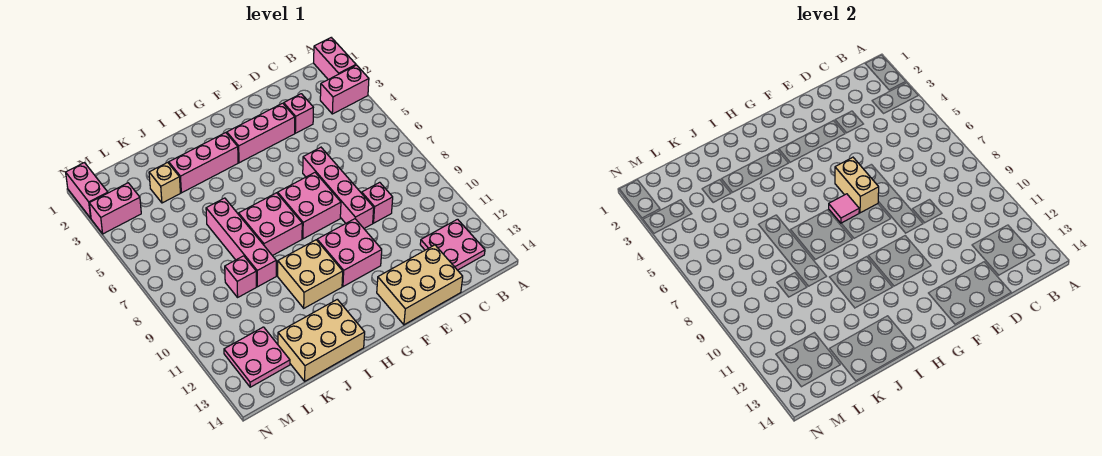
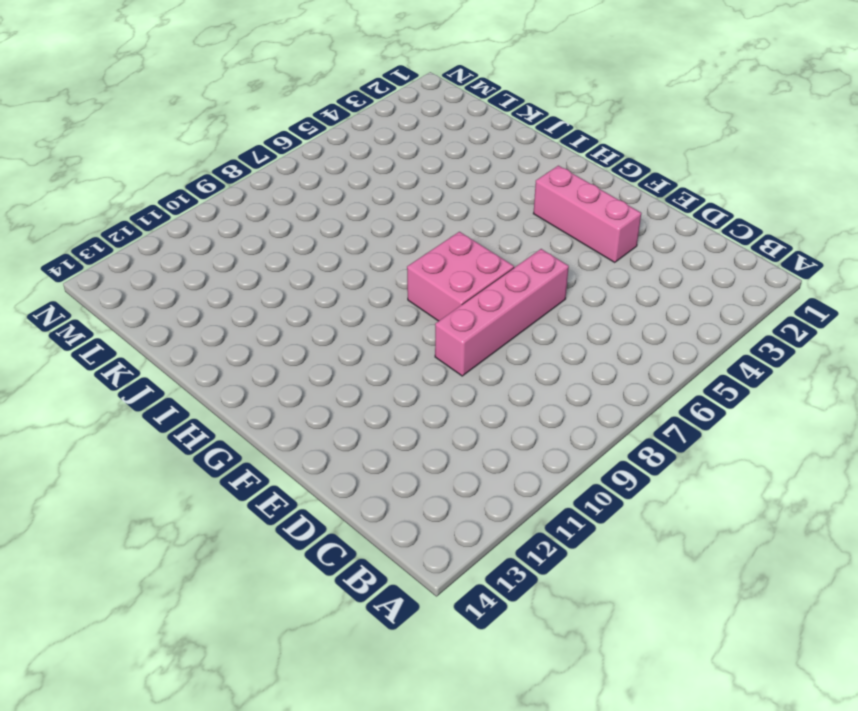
none -> pink 1x2 brick [314,38,356,80]
none -> pink 1x2 brick [320,65,369,114]
none -> pink 2x2 plate [420,219,485,270]

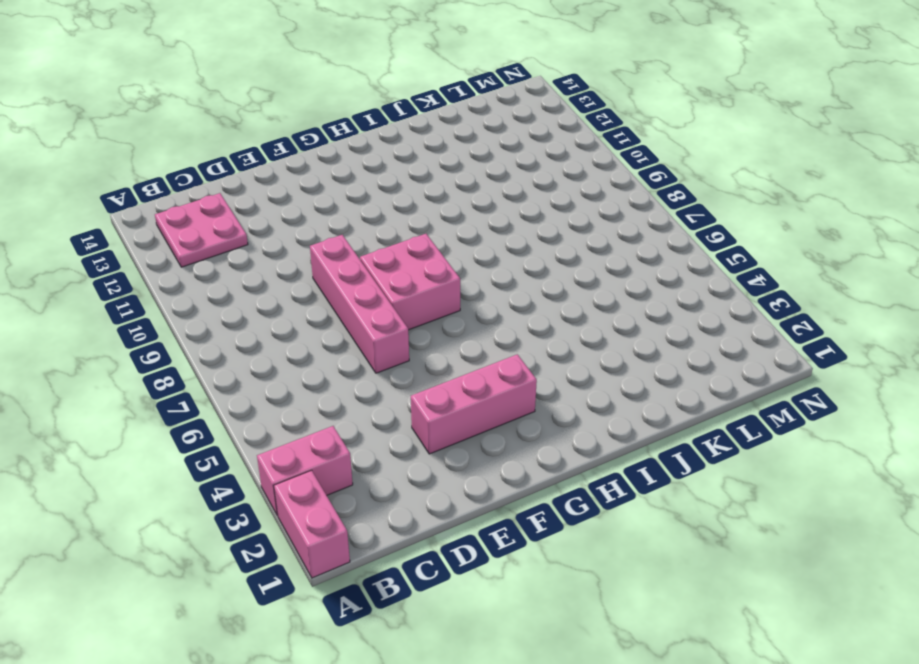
none -> pink 1x1 brick [284,94,313,133]
none -> pink 1x1 brick [362,182,393,223]
none -> tan 2x3 brick [377,245,463,325]

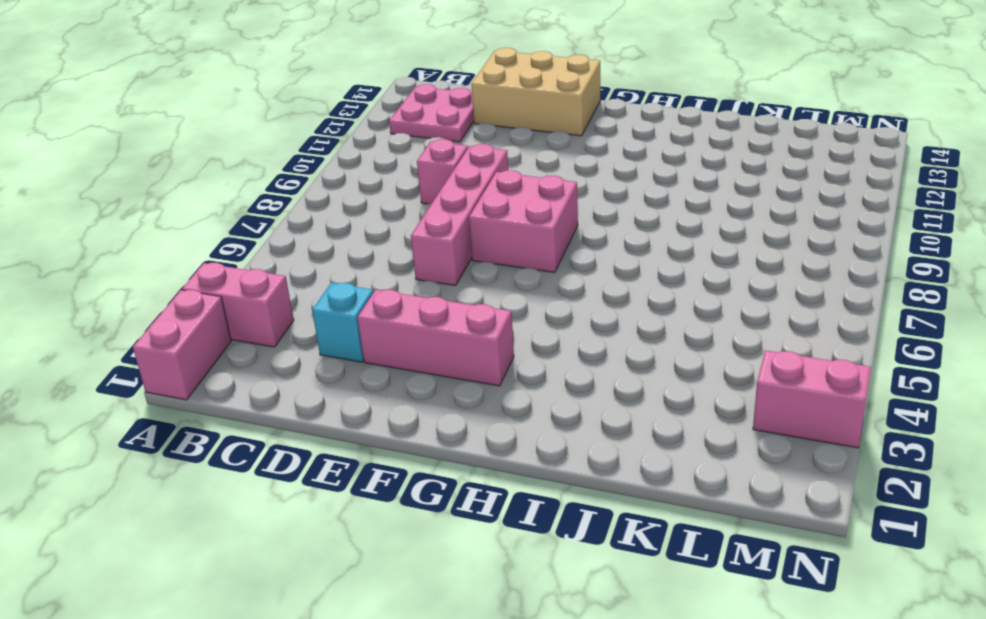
cyan 1x1 brick [312,283,373,362] -> pink 1x1 brick [284,94,313,133]
none -> pink 2x2 brick [317,219,382,287]
none -> pink 1x3 brick [169,133,238,193]
none -> pink 2x2 brick [239,193,302,256]

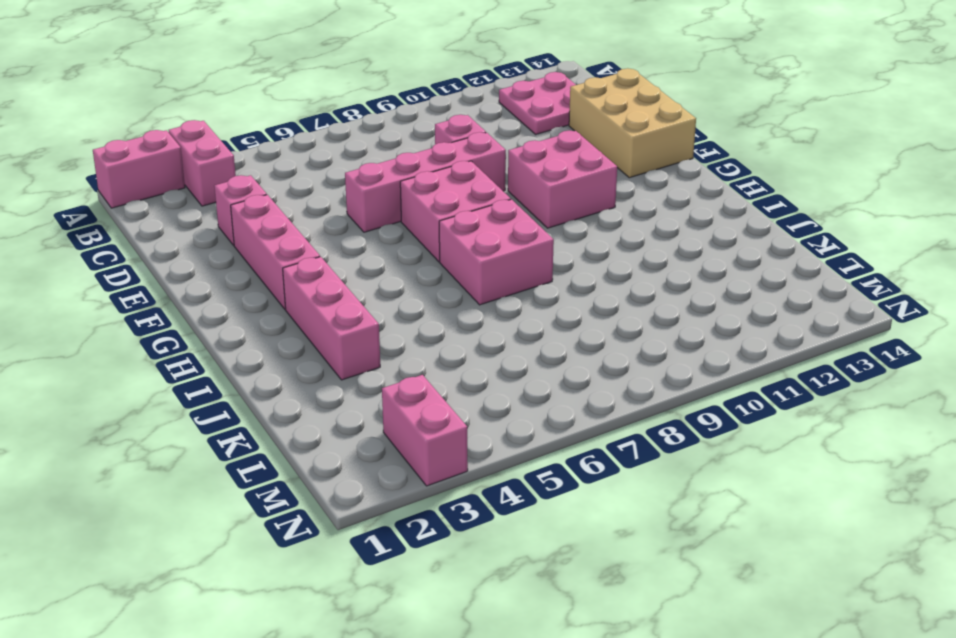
none -> tan 2x2 brick [278,240,343,308]
none -> tan 2x3 brick [278,299,365,381]
none -> pink 1x4 brick [206,198,276,287]

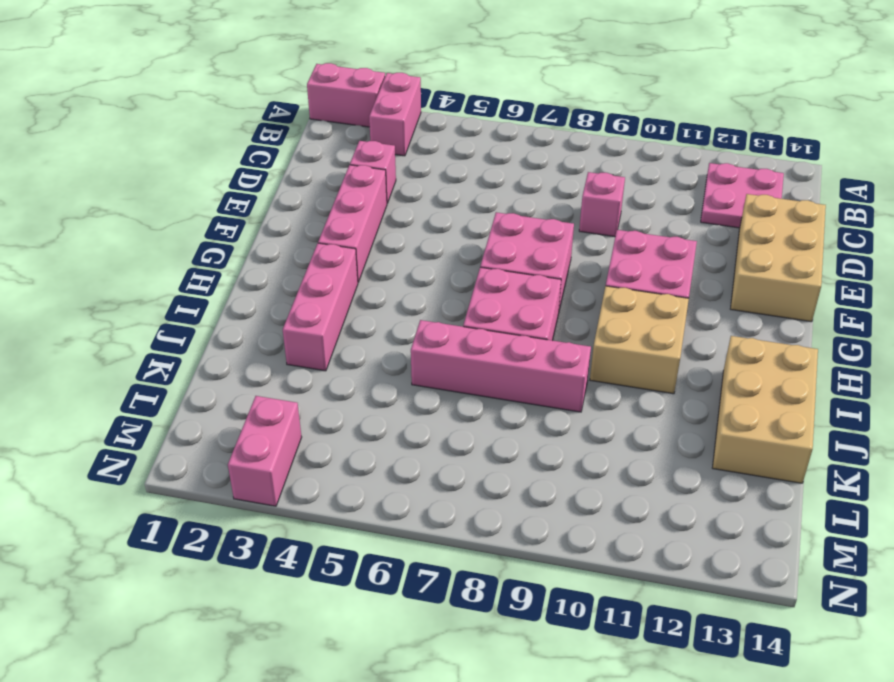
none -> pink 1x4 brick [303,147,374,228]
none -> tan 1x1 brick [149,162,180,203]
none -> pink 1x1 brick [225,256,256,297]

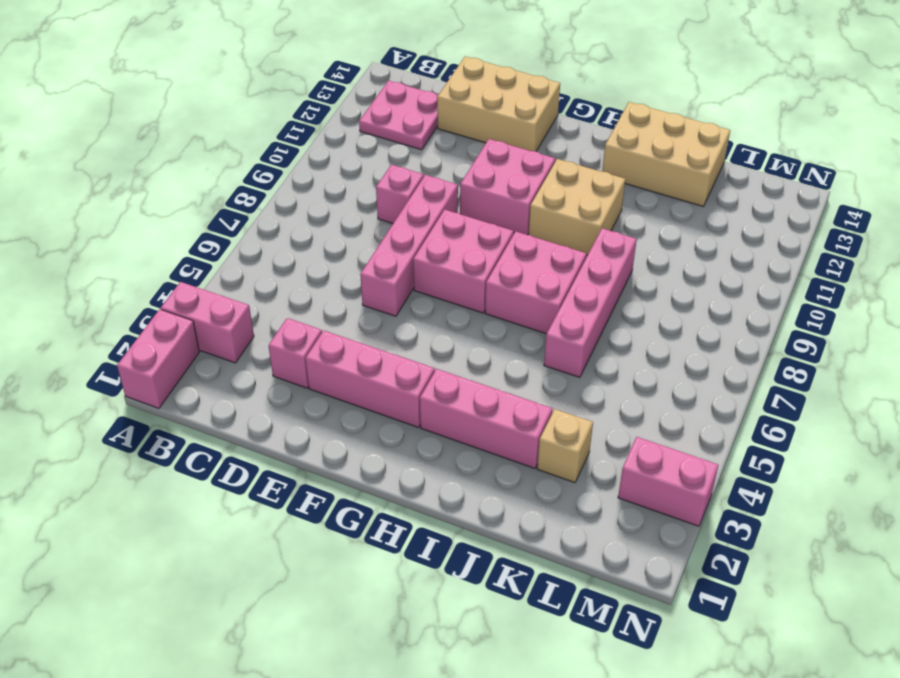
none -> pink 1x1 brick [225,256,256,297]
none -> pink 2x2 plate [224,327,290,387]
none -> pink 1x2 brick [66,163,108,218]

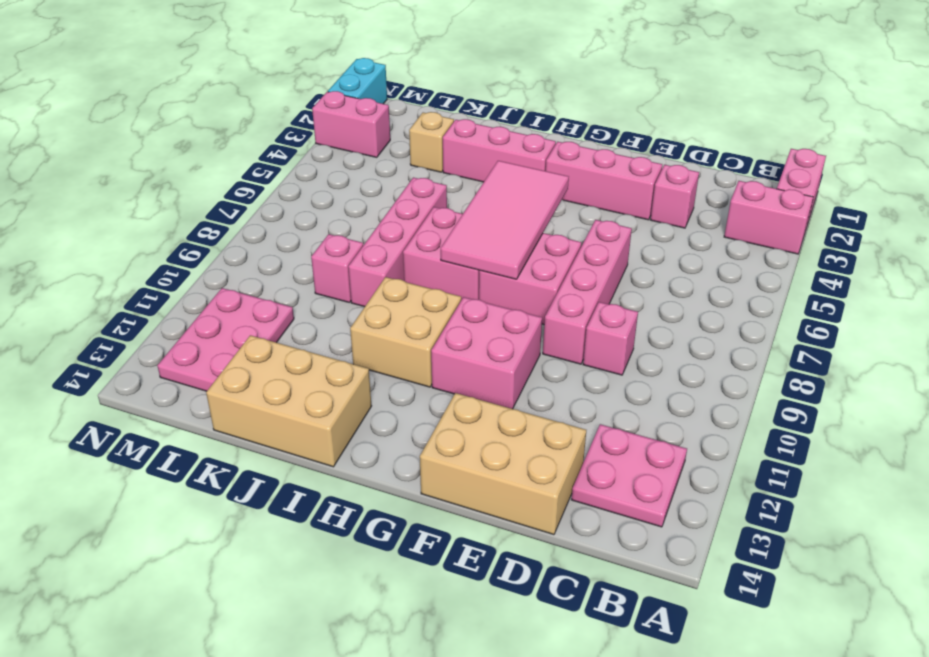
pink 2x4 tile [441,161,569,279] -> pink 1x1 tile [829,194,859,223]
pink 2x3 plate [157,288,294,391] -> pink 2x2 plate [224,327,290,387]
cyan 1x2 brick [328,58,387,104] -> pink 1x2 brick [66,163,108,218]
none -> tan 1x2 brick [835,157,879,213]

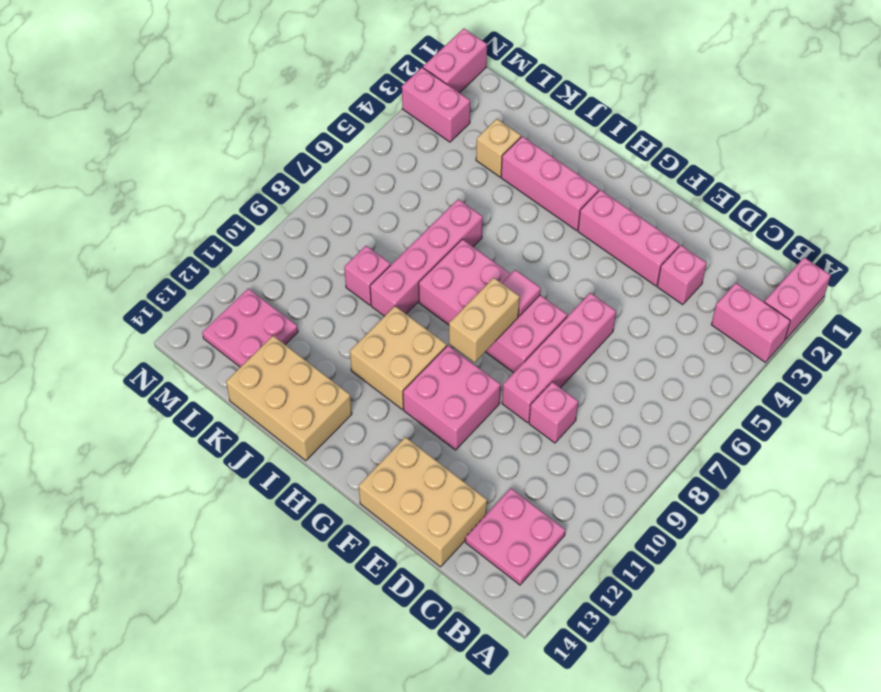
tan 1x2 brick [449,278,520,362] -> tan 1x2 brick moved to [835,157,879,213]

